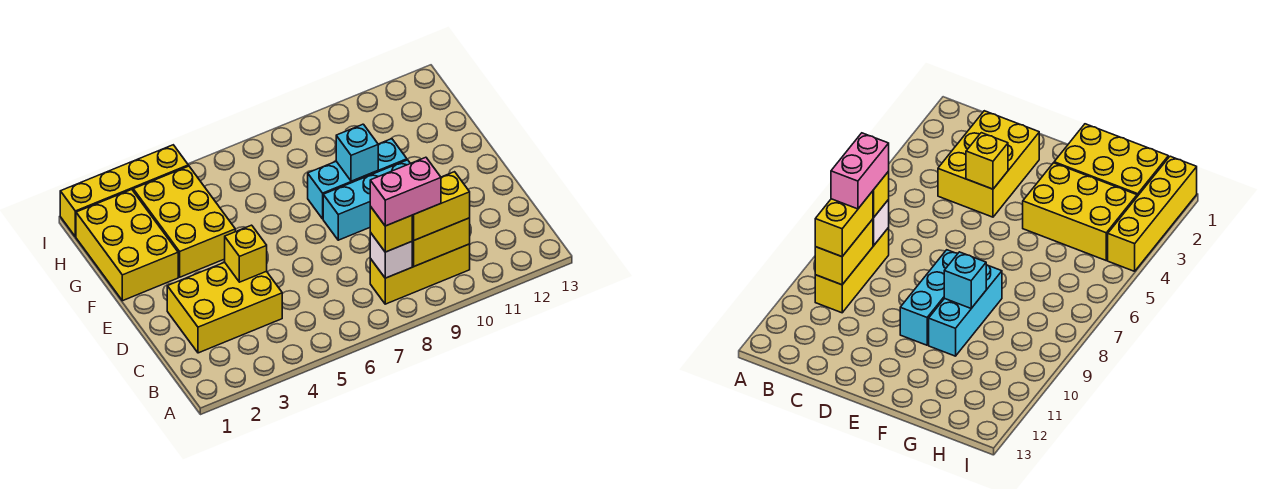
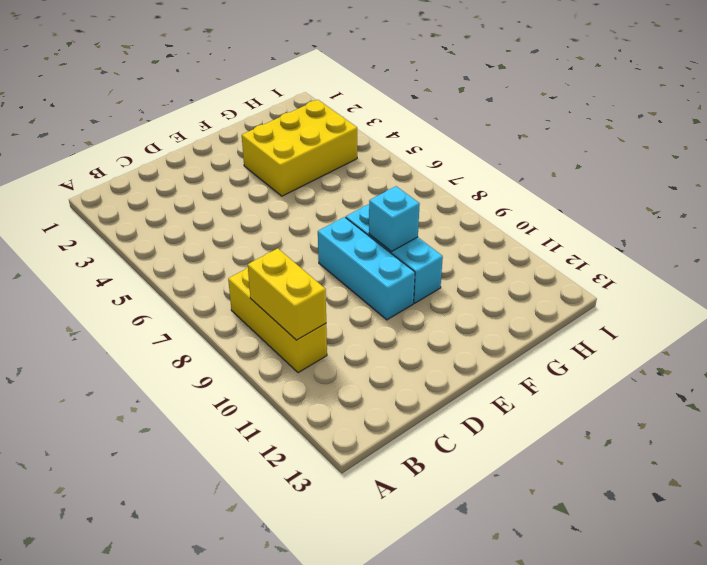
none -> yellow 2x3 brick [167,262,282,353]
none -> yellow 2x3 brick [76,190,178,301]
none -> yellow 1x4 brick [60,145,188,237]

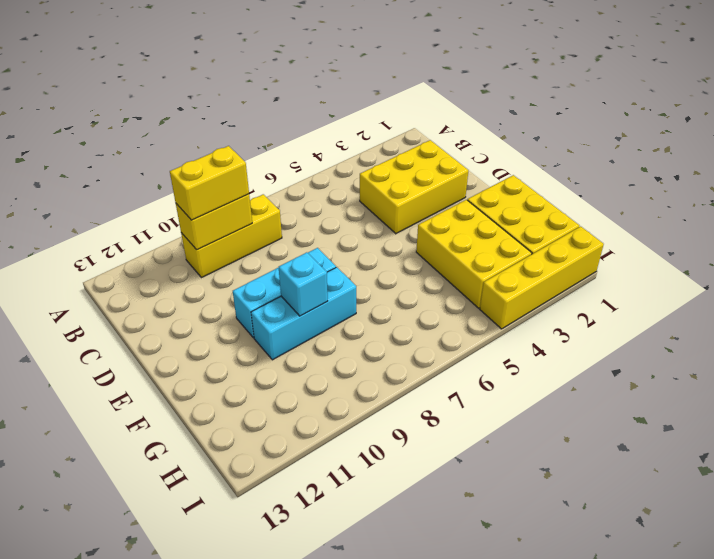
none -> white 1x1 brick [370,233,412,278]
none -> yellow 1x1 brick [225,225,267,282]
none -> yellow 1x1 brick [370,206,412,252]

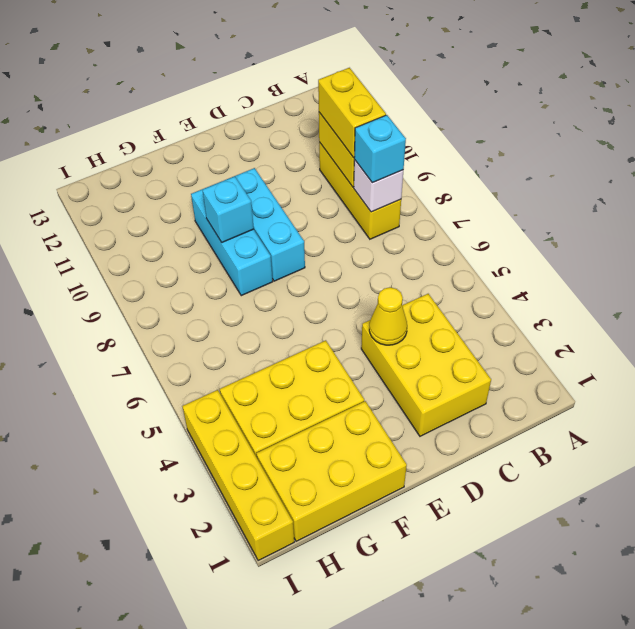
cyan 1x1 brick [354,115,406,183] -> yellow 1x1 brick [370,206,412,252]
yellow 1x1 cone [369,287,407,345] -> yellow 1x1 brick [225,225,267,282]
none -> pink 1x2 brick [370,157,441,226]

